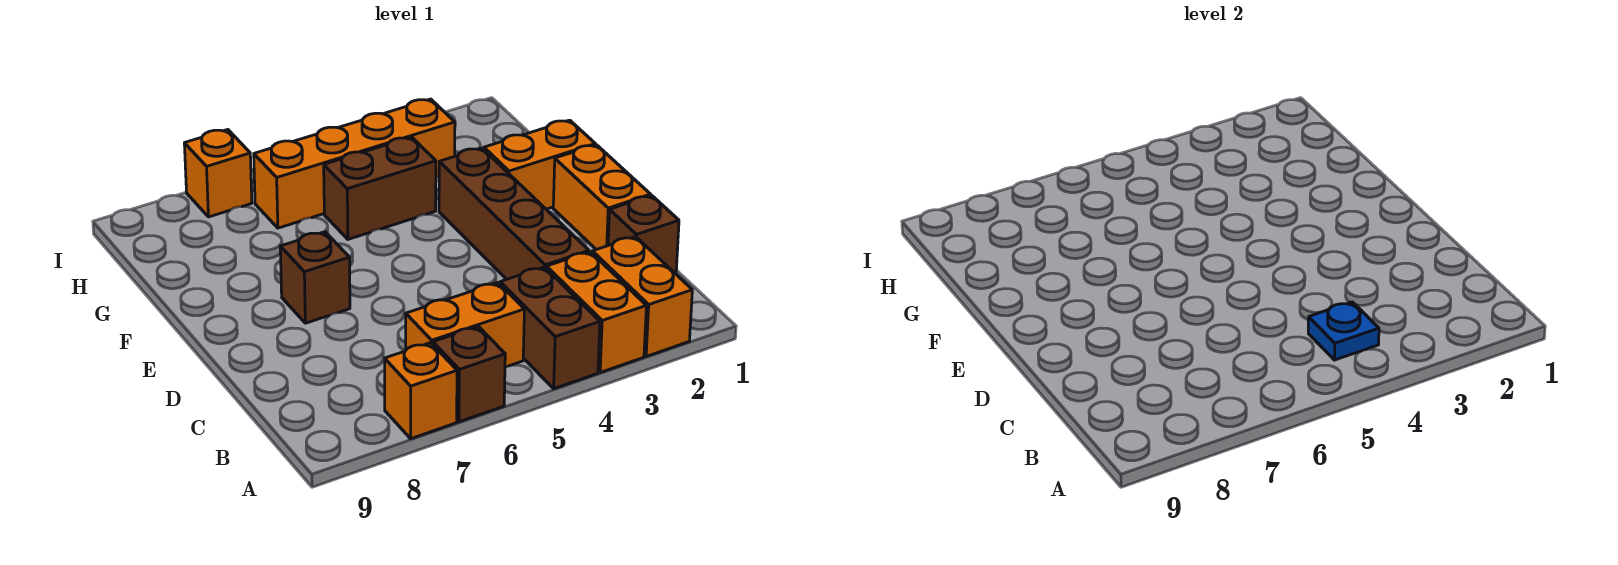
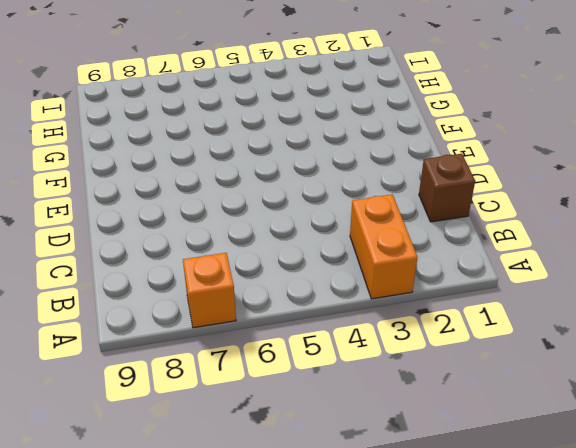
none -> orange 1x2 brick [592,237,692,356]
none -> brown 1x2 brick [500,267,600,389]
none -> brown 1x1 brick [433,327,505,422]

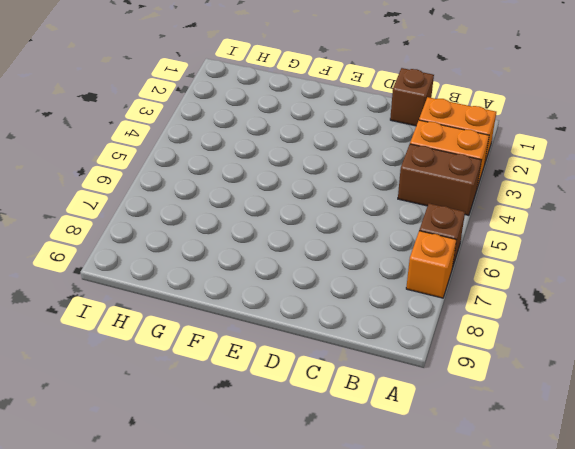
none -> orange 1x2 brick [406,283,524,367]
none -> brown 1x4 brick [439,148,589,279]
none -> orange 1x2 brick [553,145,651,250]

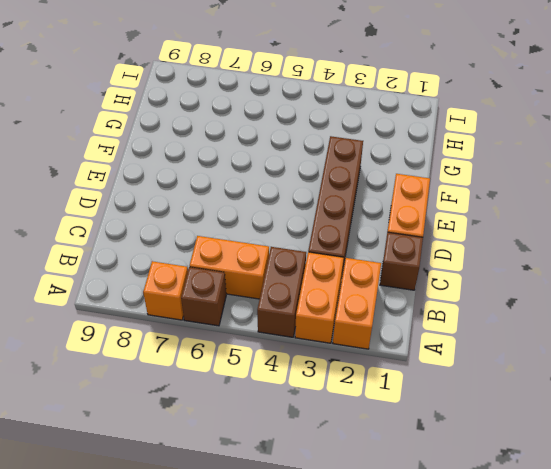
none -> brown 1x1 brick [280,232,350,323]
none -> orange 1x2 brick [484,120,595,209]
none -> brown 1x2 brick [324,137,436,239]

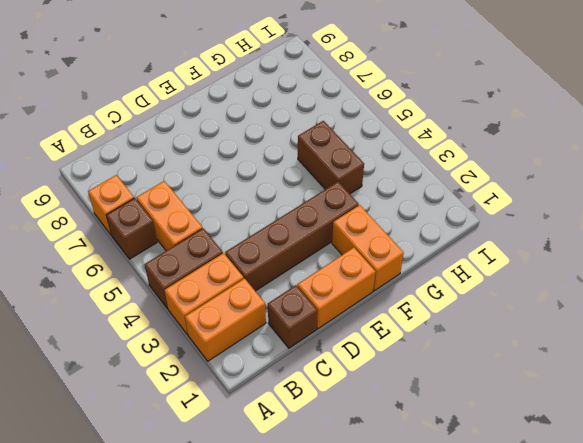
none -> brown 1x1 brick [280,232,350,323]
none -> orange 1x4 brick [254,99,455,228]
none -> orange 1x1 brick [184,130,252,217]

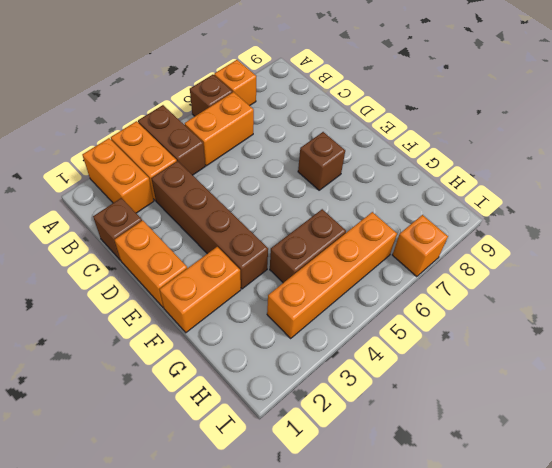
none -> blue 1x1 plate [1308,302,1379,360]

